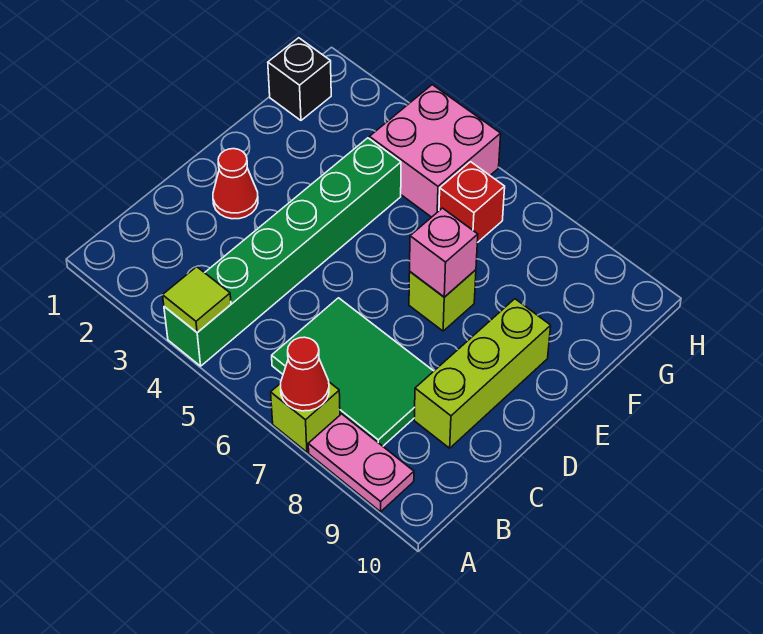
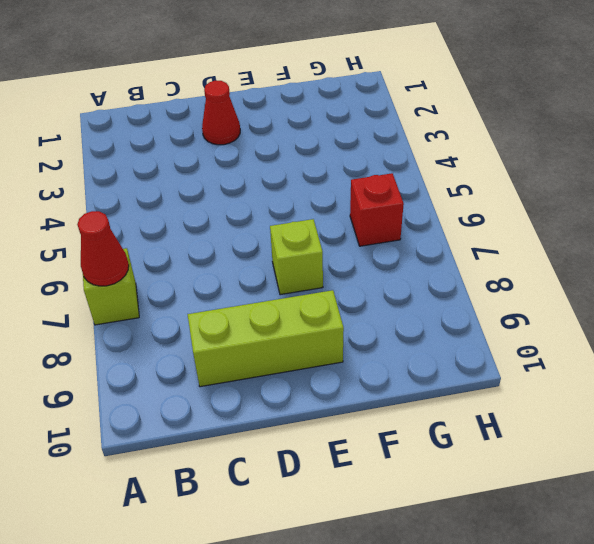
none -> green 1x6 brick [164,138,401,366]
none -> pink 1x2 plate [308,414,414,512]
none -> green 2x3 tile [272,298,434,446]

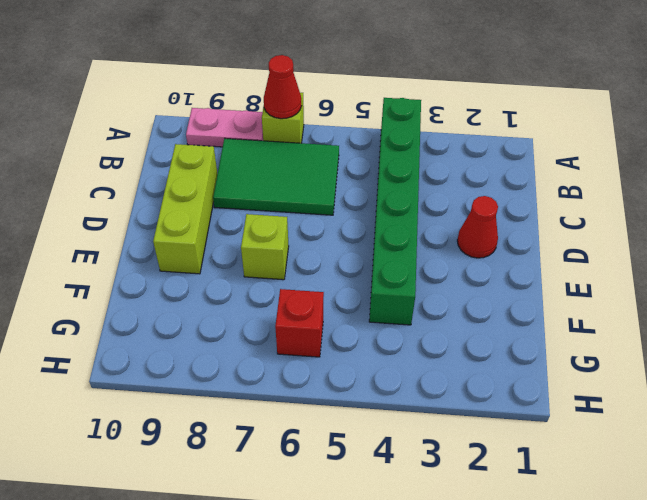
none -> black 1x1 brick [268,38,331,120]
none -> pink 2x2 brick [369,85,501,217]
none -> lime 1x1 tile [163,267,231,333]

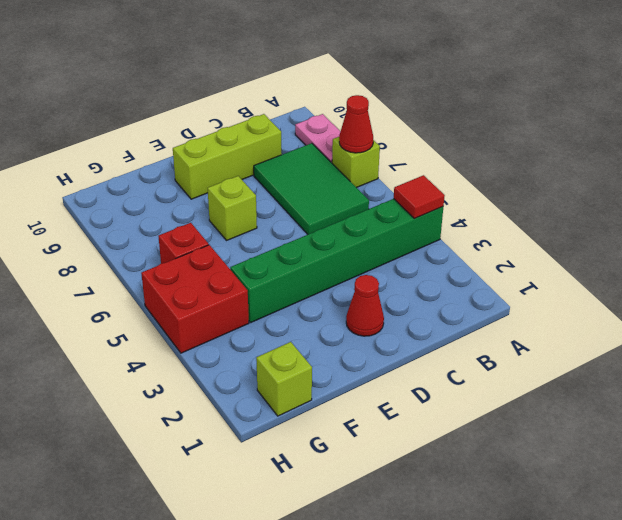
red 1x1 tile [394,175,445,219] -> lime 1x1 tile [163,267,231,333]
lime 1x1 brick [256,342,312,416] -> black 1x1 brick [268,38,331,120]
red 2x2 brick [141,245,249,353] -> pink 2x2 brick [369,85,501,217]
none -> pink 1x1 brick [410,208,478,297]

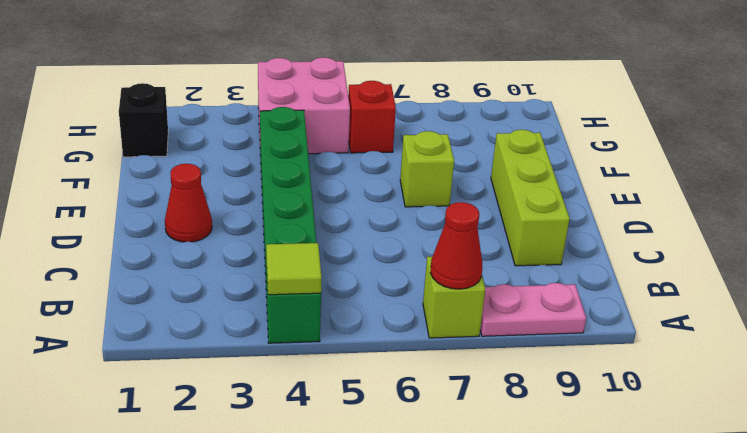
none -> green 2x3 tile [272,298,434,446]
none -> pink 1x1 brick [410,208,478,297]

